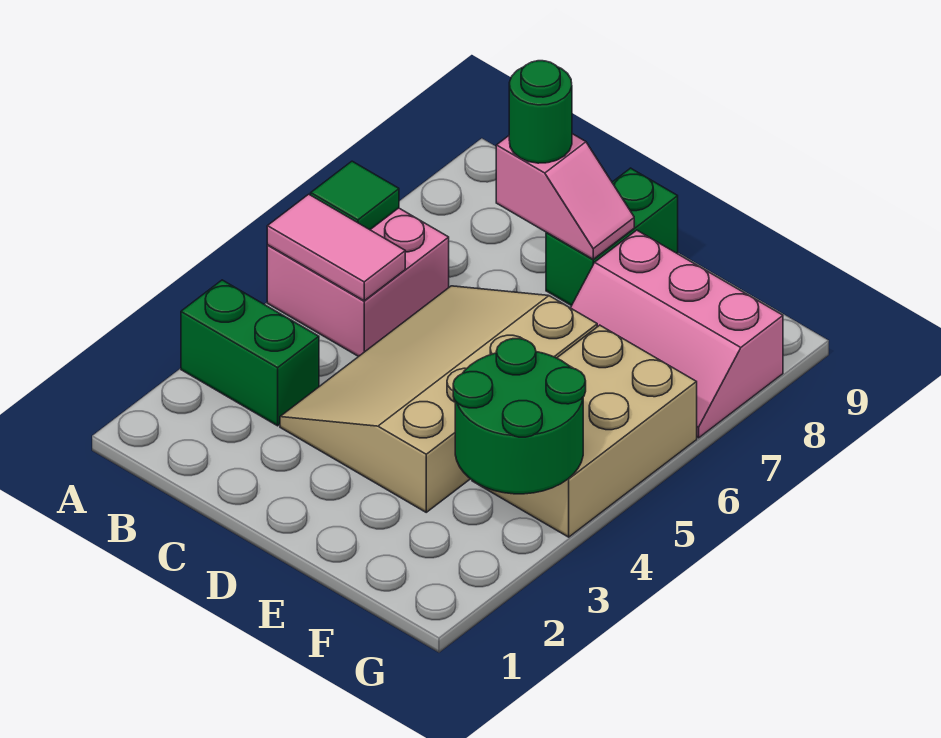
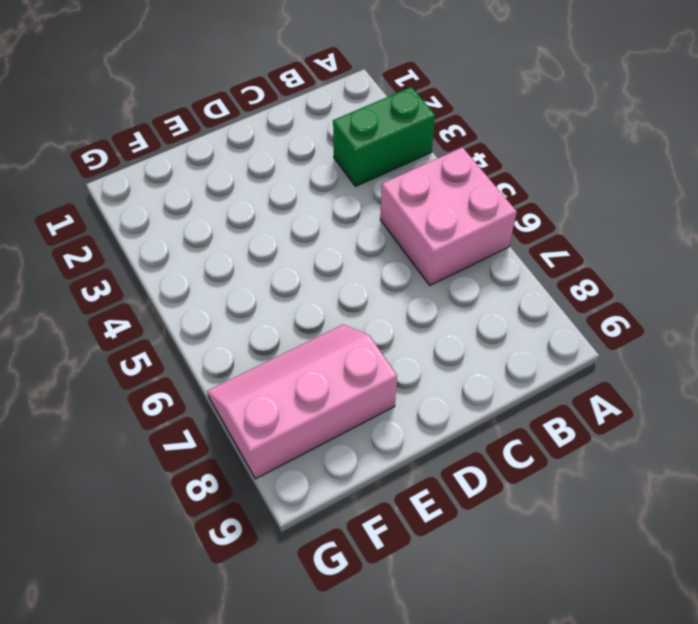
none -> tan 3x4 slope [280,286,597,512]
none -> green 1x2 brick [546,168,678,306]

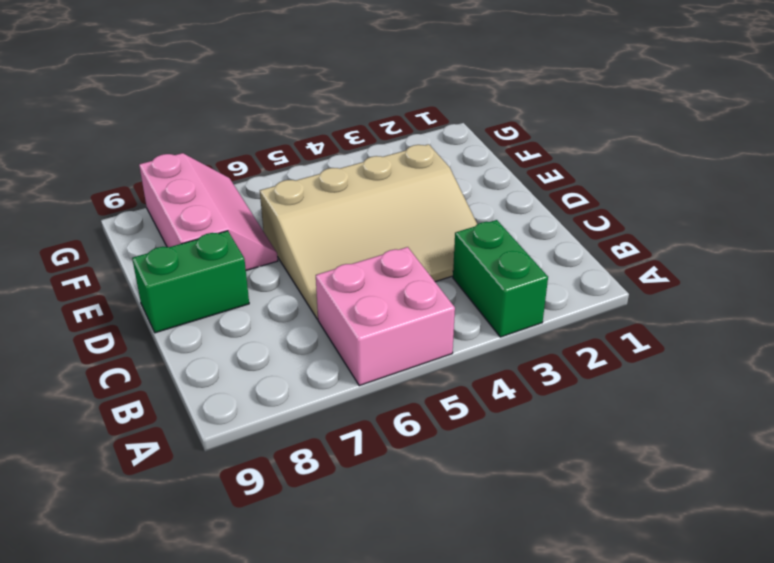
none -> tan 2x3 brick [472,325,697,537]
none -> pink 1x2 tile [267,194,405,301]

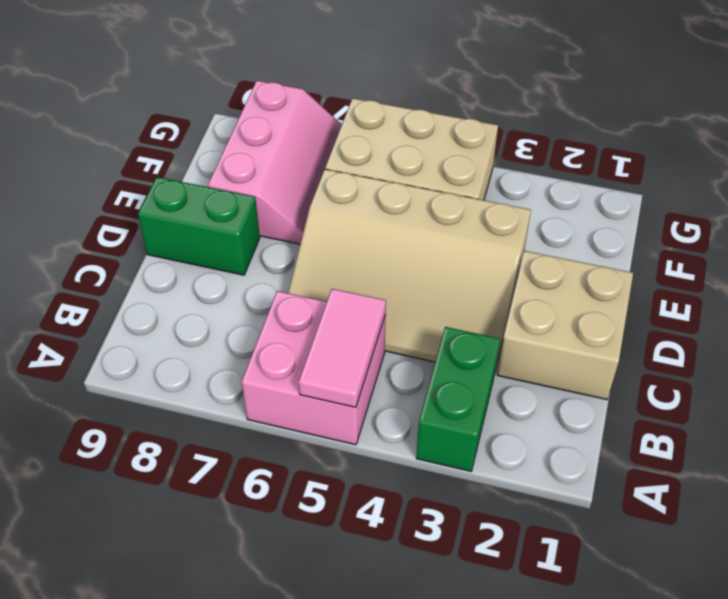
tan 2x2 brick [497,251,633,399] -> none
none -> green 1x1 tile [311,161,399,230]
none -> pink 1x2 slope [496,134,634,259]

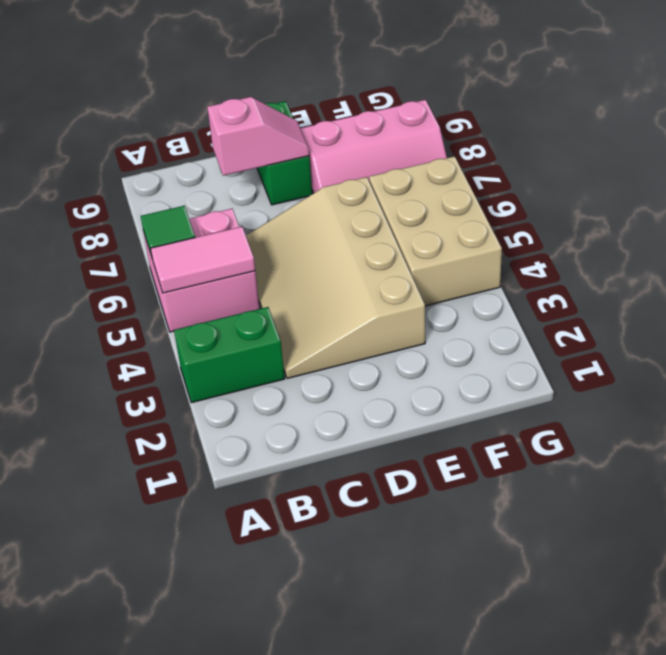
none -> green 2x2 round brick [453,339,586,494]
none -> green 1x1 round brick [509,61,572,163]

